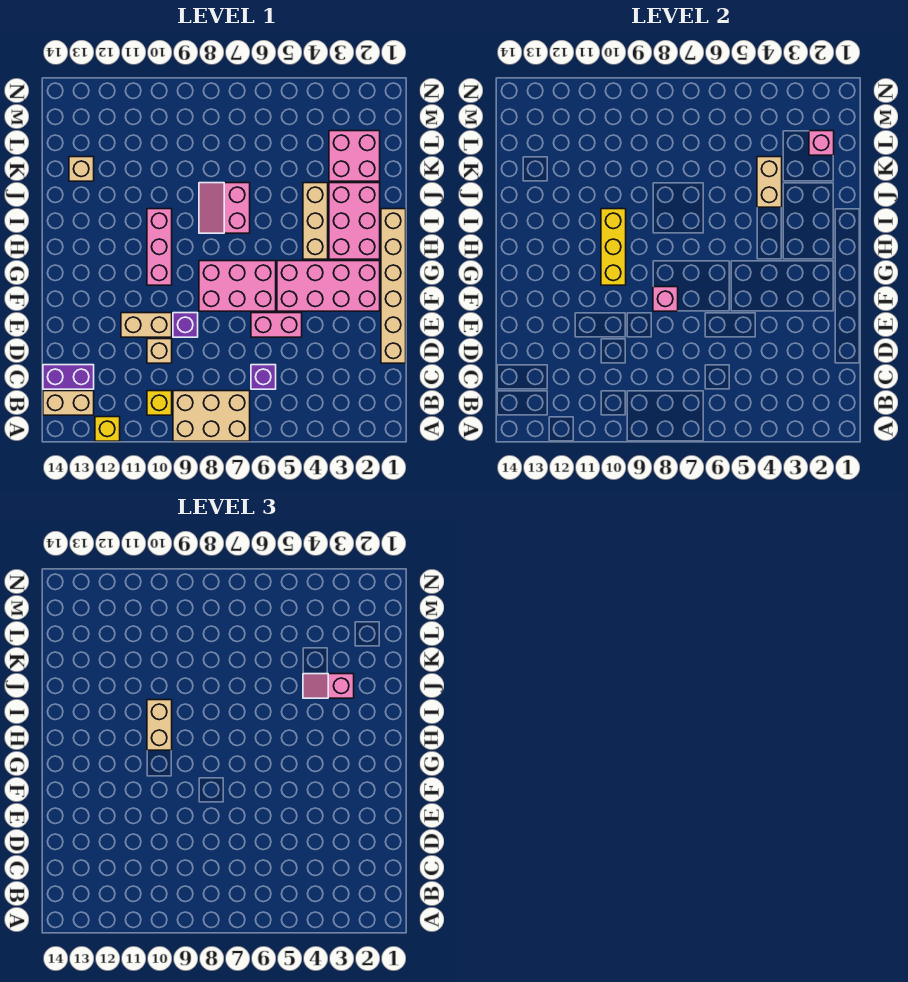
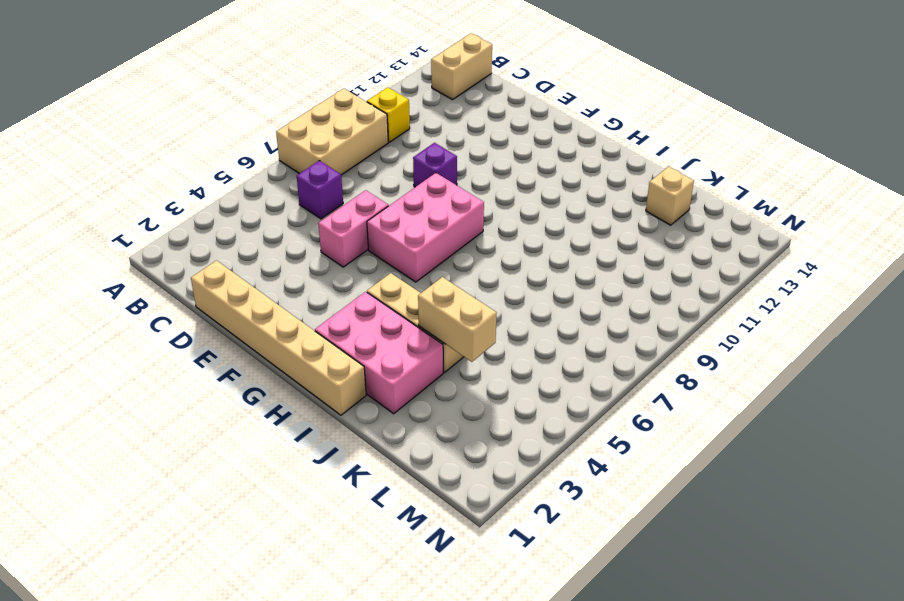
none -> yellow 1x1 brick [95,417,120,441]
none -> purple 1x2 brick [43,365,94,389]
none -> tan 1x1 brick [147,339,172,363]

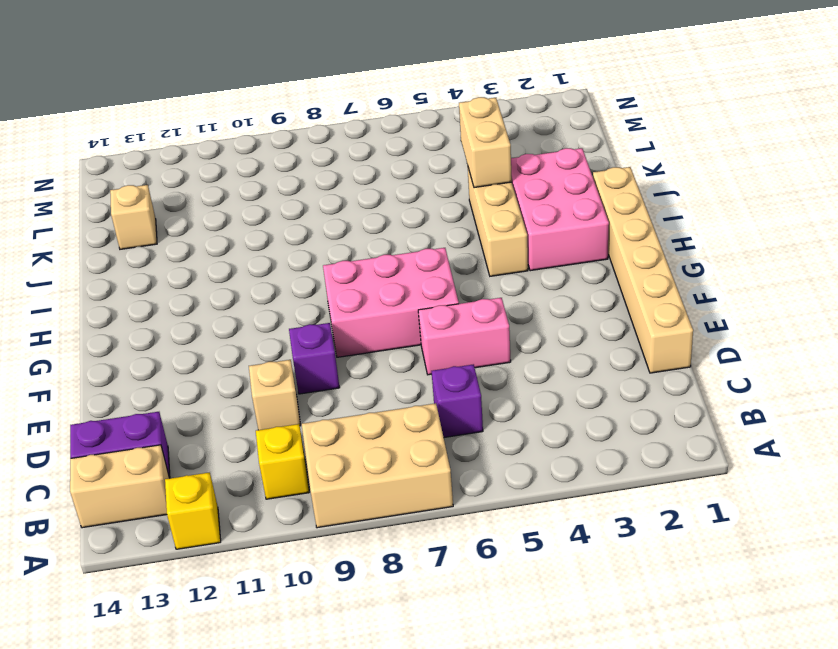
none -> tan 1x2 brick [121,313,172,337]
none -> pink 2x4 brick [277,261,380,311]
none -> pink 1x3 brick [147,209,172,285]

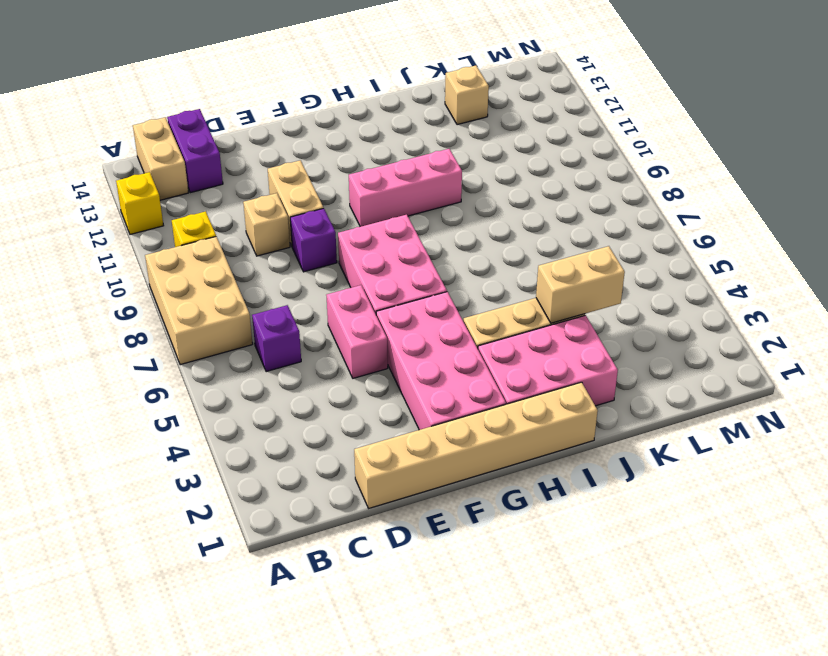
none -> pink 2x2 slope [199,183,250,233]
none -> pink 2x2 brick [329,131,380,181]
none -> pink 1x1 brick [653,287,678,311]

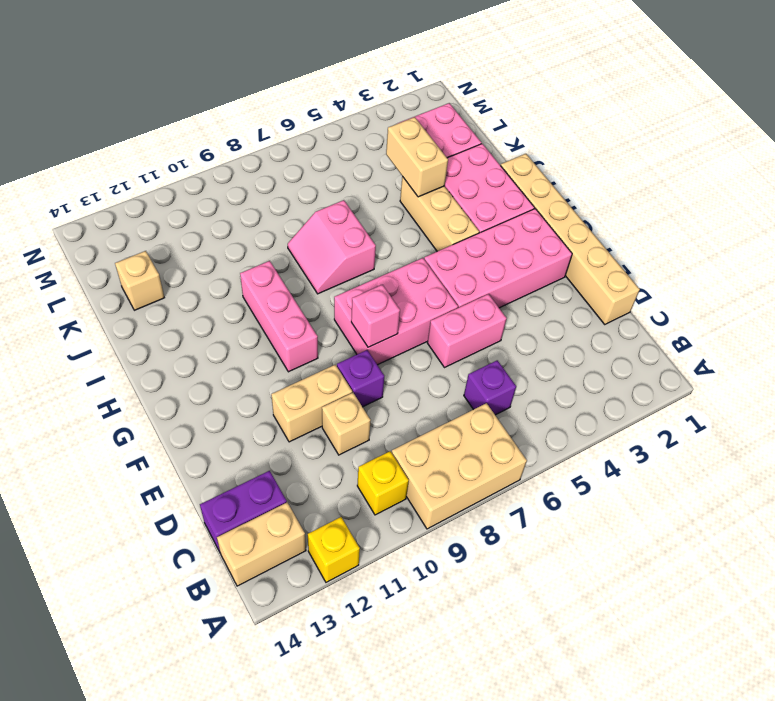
none -> yellow 1x3 brick [601,209,626,285]
none -> pink 1x1 brick [809,131,834,155]
none -> tan 1x2 brick [147,700,172,750]

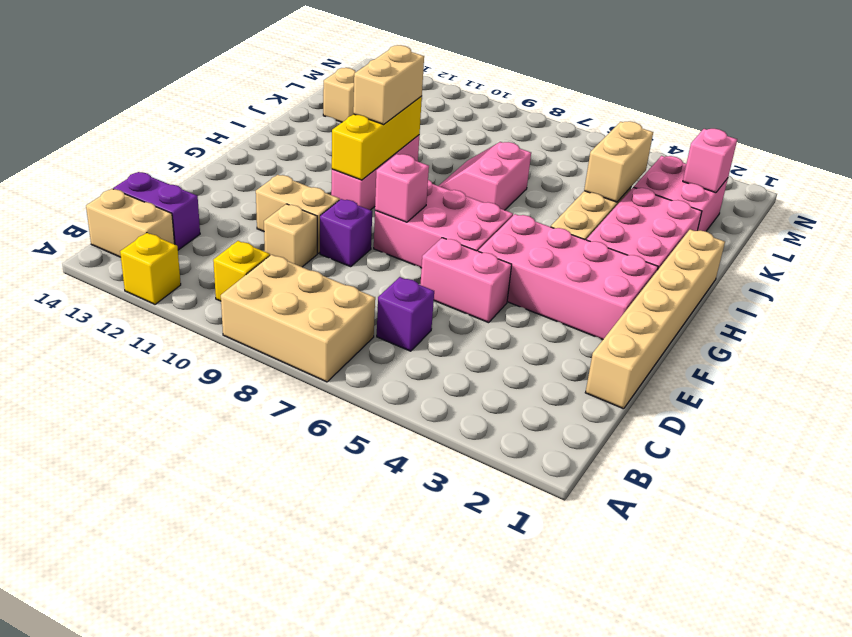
none -> pink 1x2 slope [303,674,354,698]

